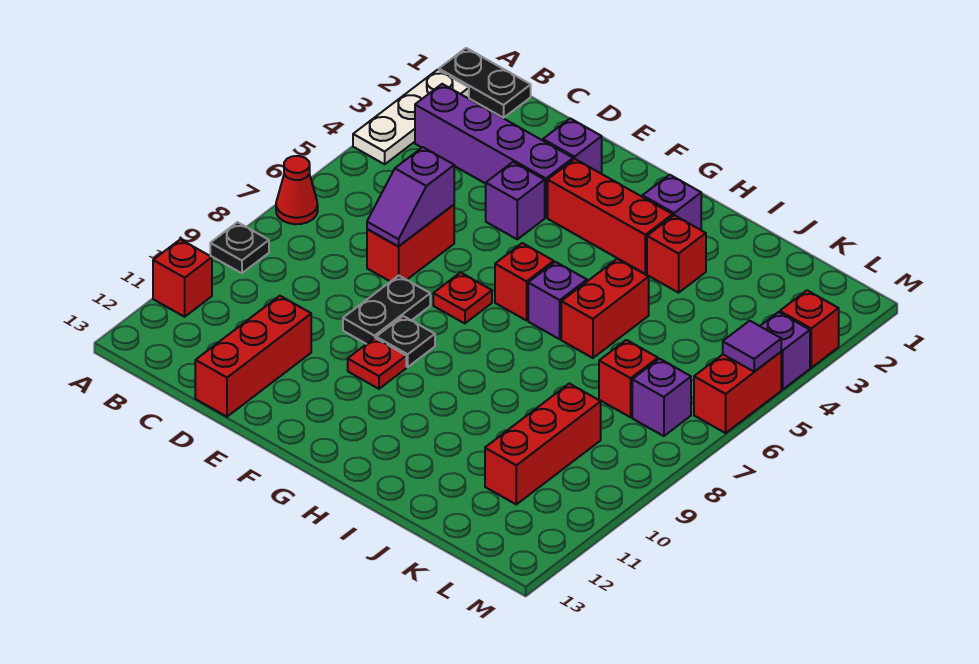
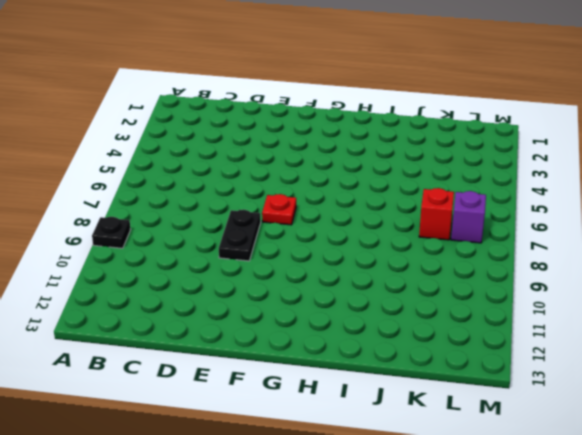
none -> black 1x2 plate [439,48,531,118]
none -> white 1x3 plate [353,70,469,164]
none -> red 1x1 cone [276,156,318,224]

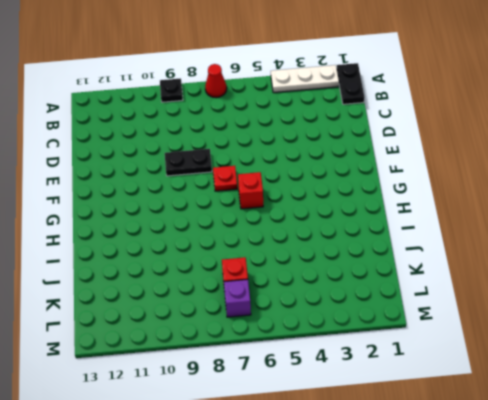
none -> red 1x1 brick [153,239,212,317]
none -> purple 1x4 brick [415,84,573,218]
none -> red 1x2 brick [367,205,454,282]

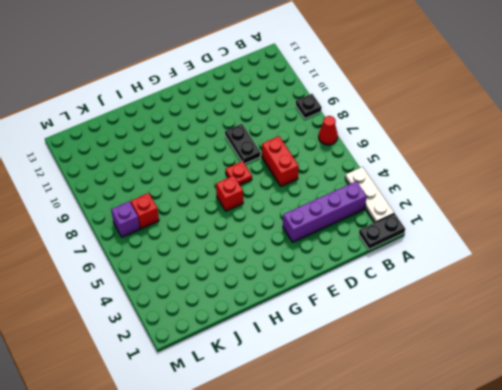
none -> red 1x1 brick [153,239,212,317]
none -> red 1x3 brick [195,296,311,417]
none -> purple 1x1 brick [543,118,602,174]

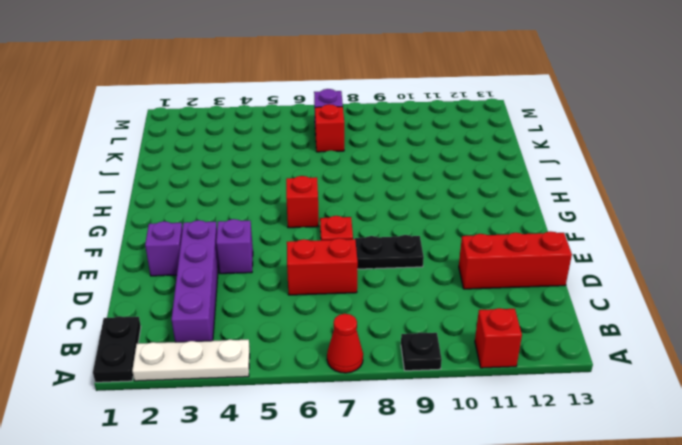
none -> red 1x3 brick [548,159,673,274]
none -> black 1x1 plate [376,316,435,367]
none -> red 1x1 plate [348,338,406,389]

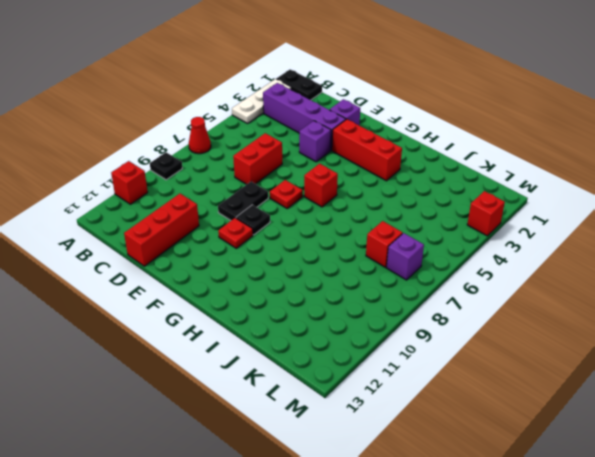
none -> purple 1x1 brick [642,175,701,230]
none -> purple 1x1 brick [528,262,587,339]
none -> red 1x1 brick [647,215,706,293]

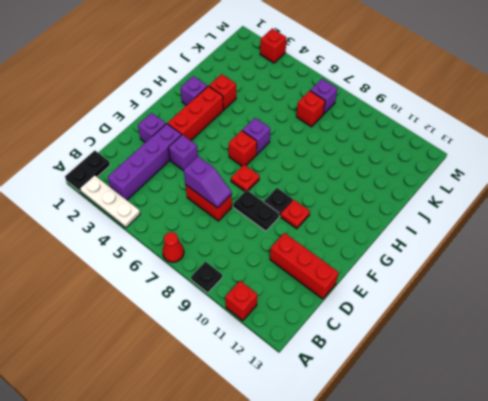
none -> red 1x2 brick [561,259,649,358]
none -> red 1x3 brick [485,384,601,504]
none -> purple 1x1 brick [760,312,810,389]

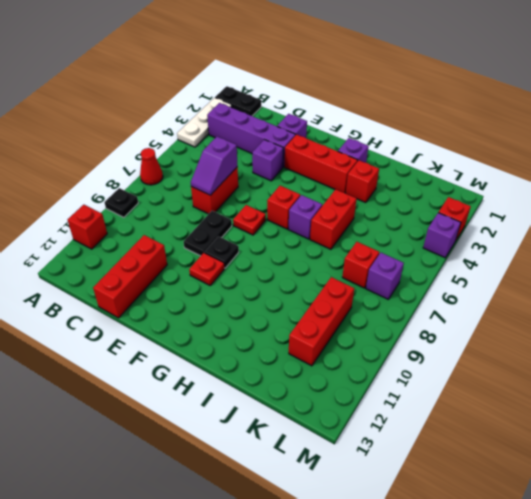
none -> red 1x2 brick [694,352,781,433]
none -> purple 1x1 tile [723,321,781,372]

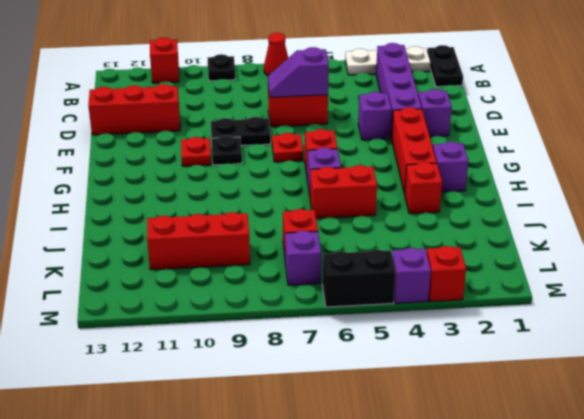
black 1x2 brick [322,250,396,307] -> red 1x2 brick [694,352,781,433]
none -> purple 1x1 tile [723,321,781,372]

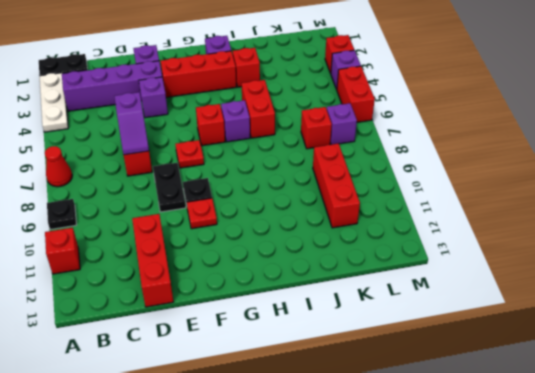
none -> purple 1x1 tile [723,321,781,372]

